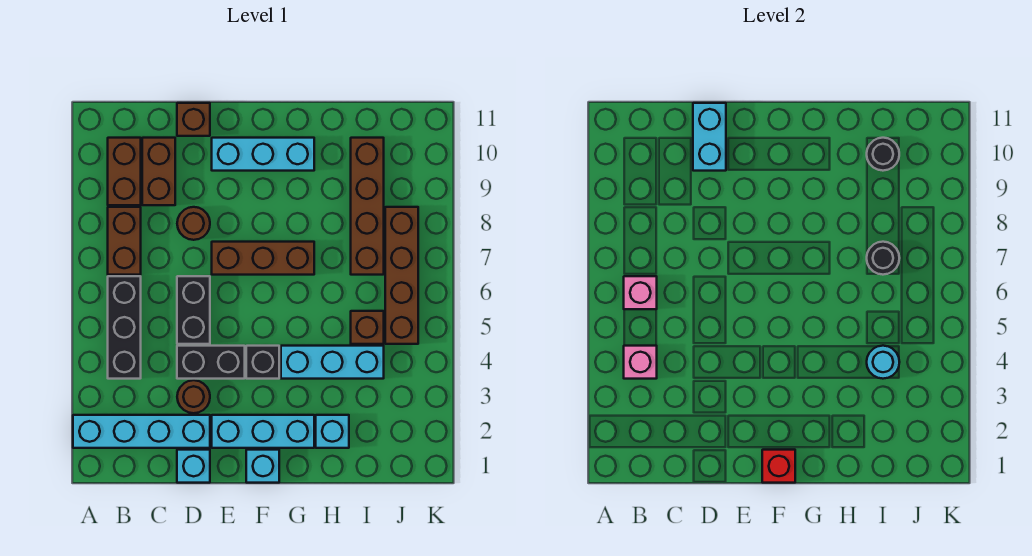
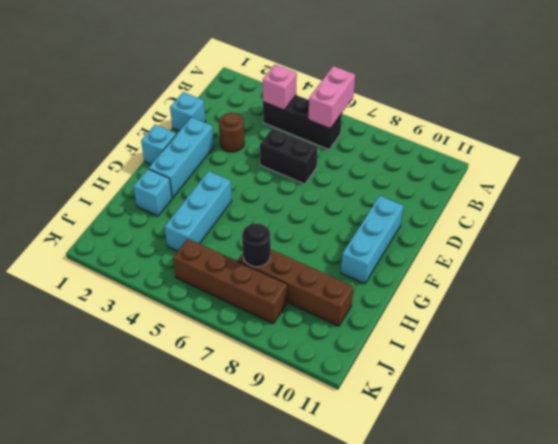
pink 1x2 brick [308,66,355,129] -> pink 1x1 brick [624,276,657,309]
none -> cyan 1x4 brick [73,415,210,448]
none -> brown 1x2 brick [108,207,141,275]
none -> brown 1x2 brick [108,138,141,205]

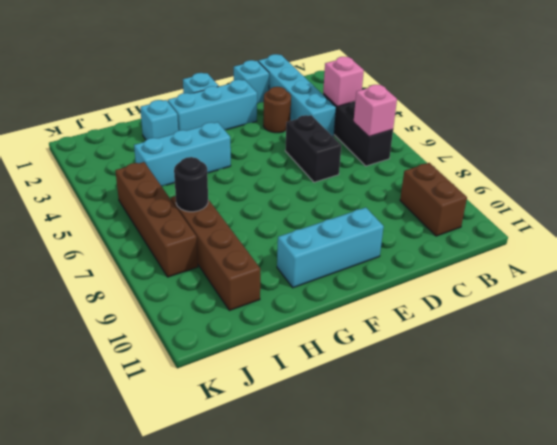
cyan 1x4 brick [258,54,336,136] -> cyan 1x4 brick turned to [73,415,210,448]
none -> brown 1x2 brick [108,207,141,275]
none -> brown 1x2 brick [142,138,175,205]
none -> black 1x2 brick [177,346,245,379]

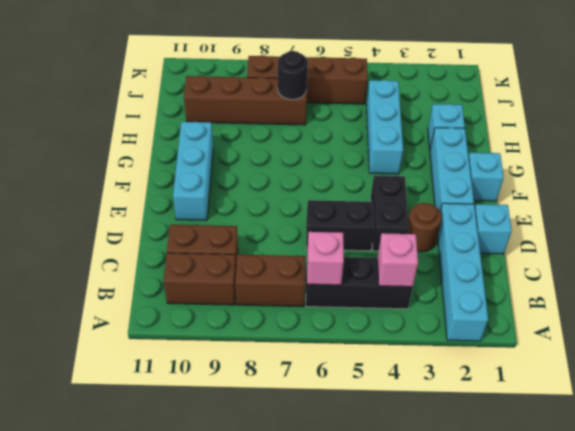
none -> brown 1x1 round brick [177,207,210,240]
none -> brown 1x1 brick [177,103,210,136]
none -> brown 1x3 brick [212,242,314,275]

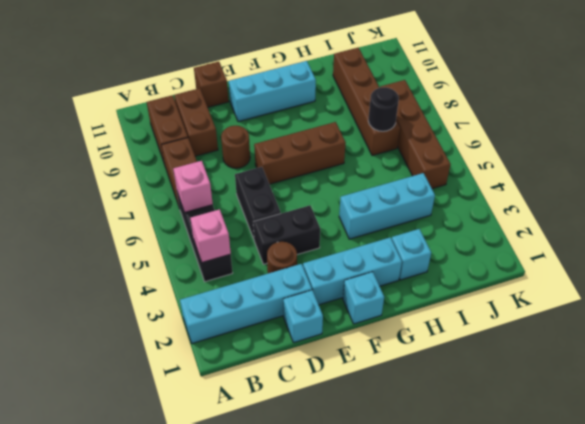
none -> black 1x1 brick [246,346,279,379]
none -> brown 1x1 brick [351,311,384,344]
none -> cyan 1x2 brick [693,103,726,171]

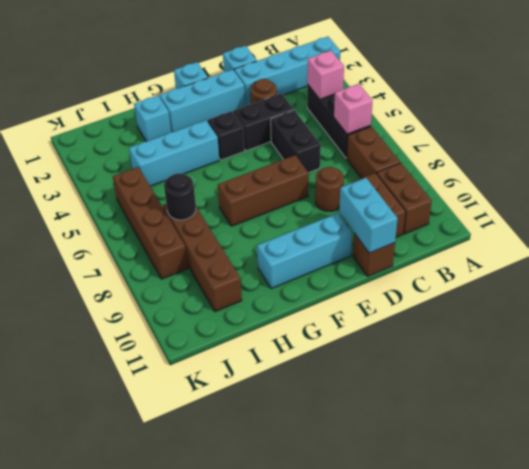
none -> brown 1x1 brick [351,311,384,344]
none -> red 1x1 brick [762,450,795,483]
none -> cyan 1x1 round brick [867,346,899,379]

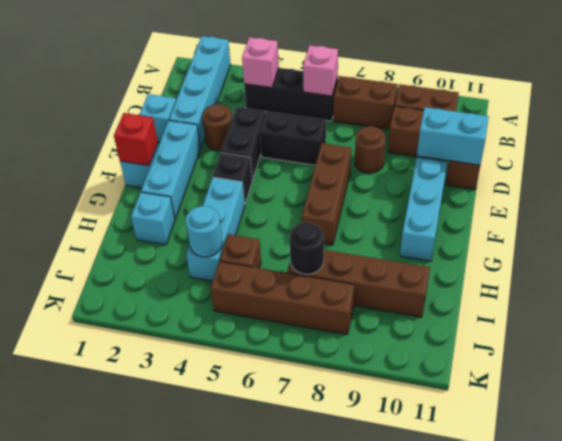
none -> black 1x1 round brick [867,138,899,171]

